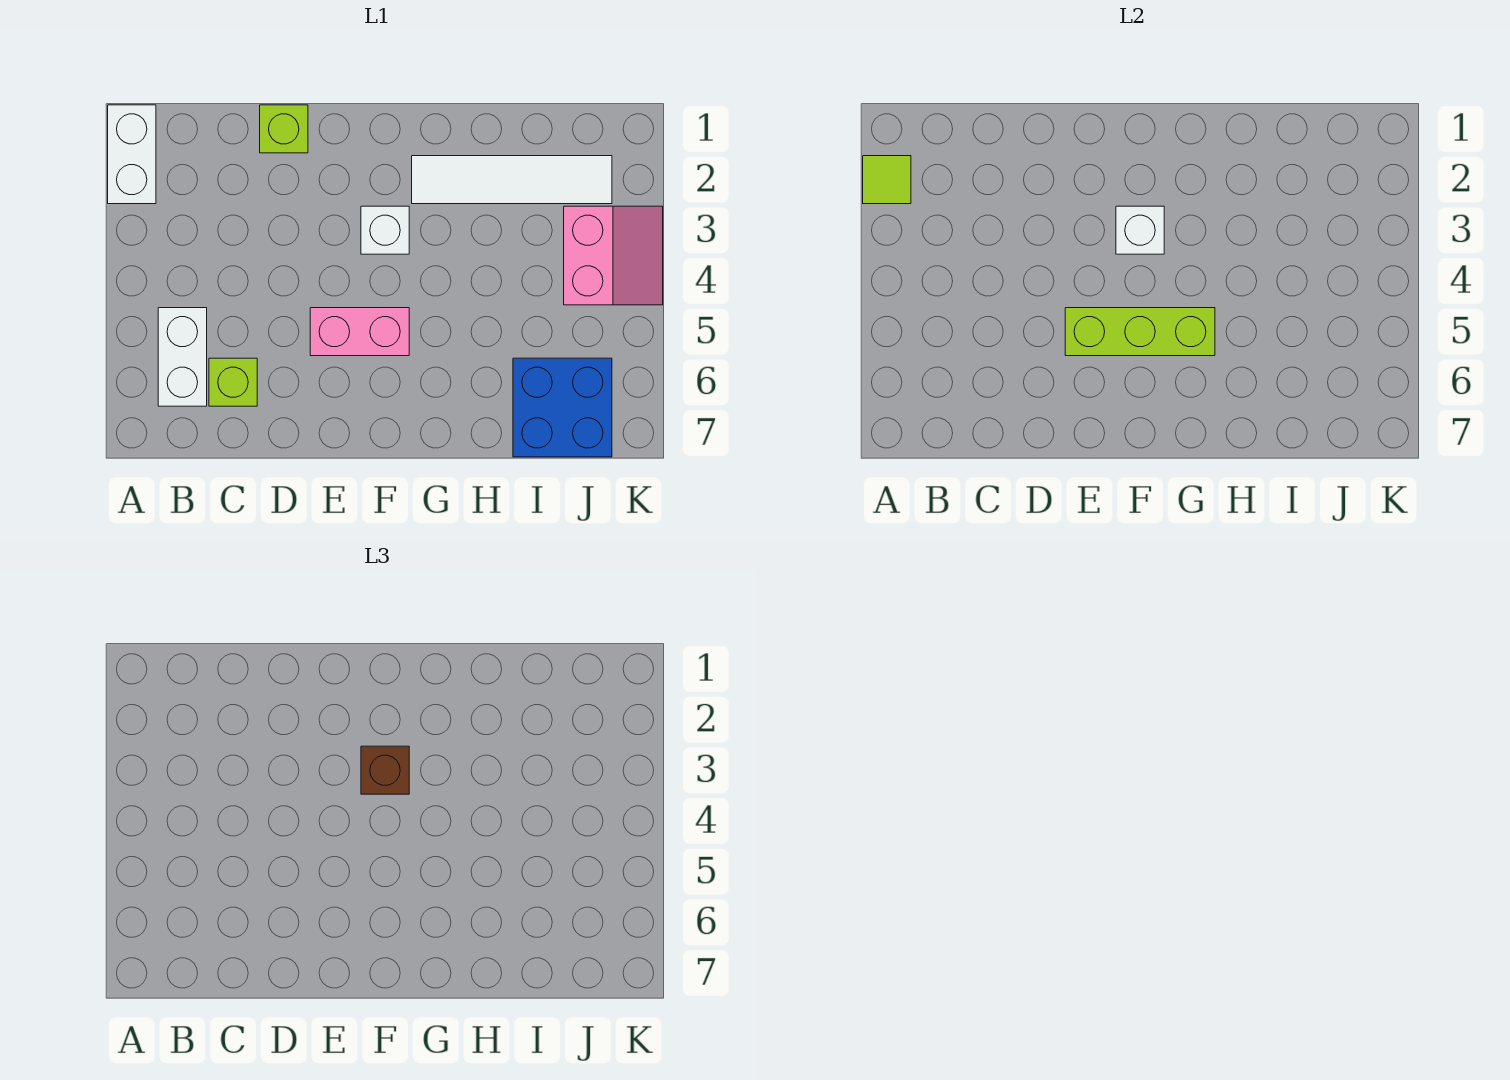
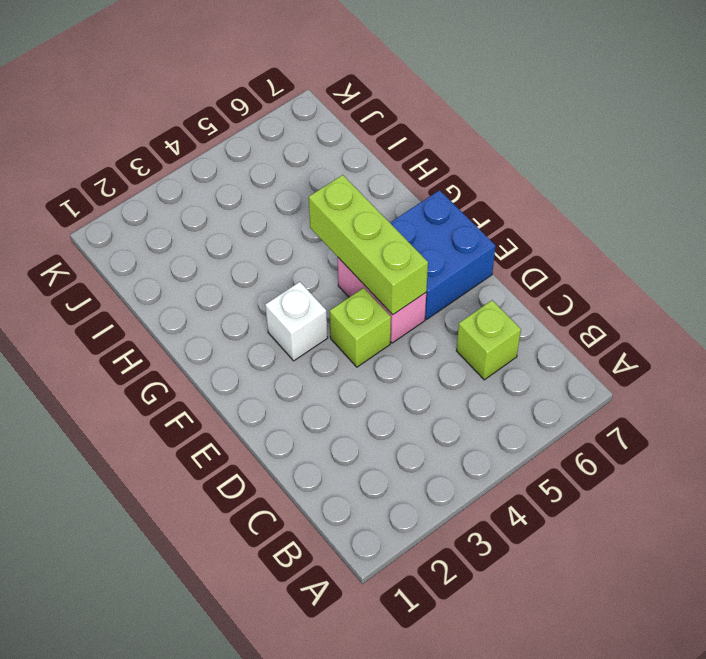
lime 1x1 brick [330,288,391,367] -> lime 1x1 brick moved to [260,105,308,153]
blue 2x2 brick [390,190,495,319] -> blue 2x2 brick moved to [513,358,612,457]
none -> white 1x2 brick [108,105,156,204]
none -> white 1x2 brick [158,308,207,406]
none -> white 1x4 tile [412,156,612,204]

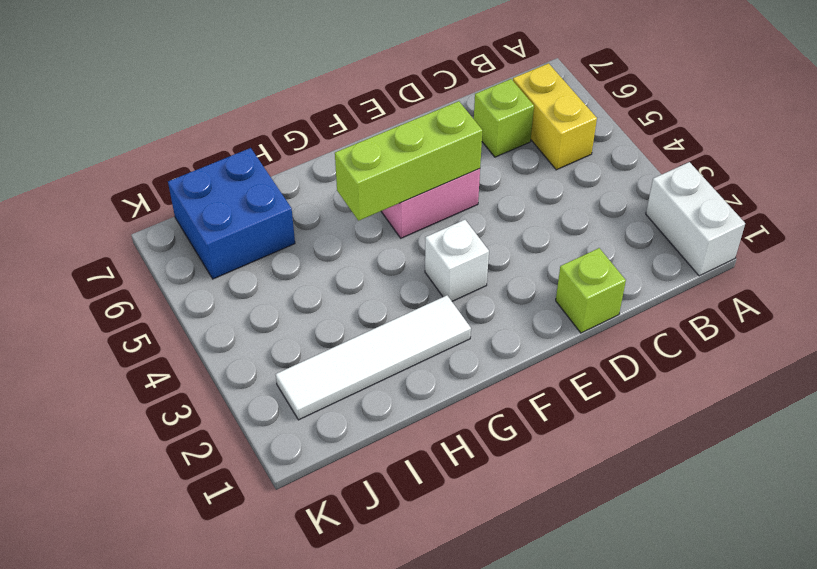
yellow 1x2 brick [513,63,597,170] -> white 1x2 brick [158,308,207,406]
none -> pink 2x2 slope [564,206,663,305]
none -> lime 1x1 tile [863,156,911,204]
none -> white 1x1 brick [1116,206,1164,254]

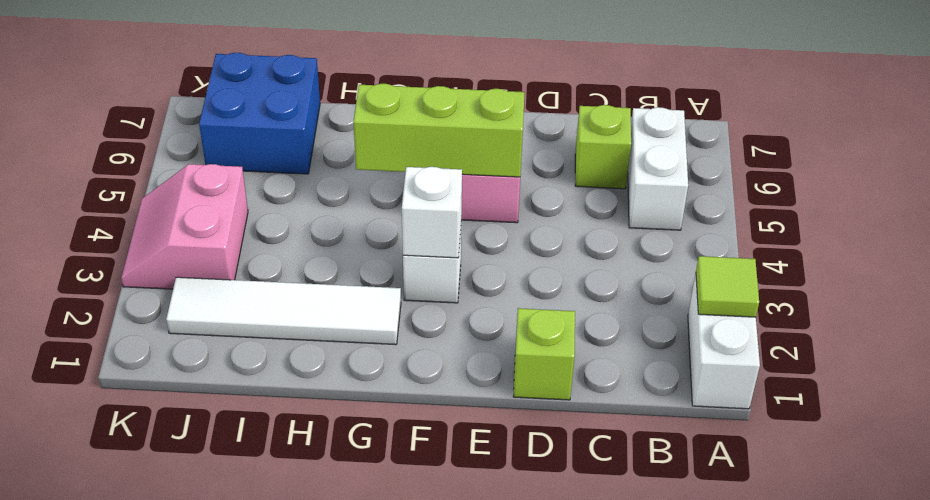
none -> brown 1x1 brick [361,746,409,794]

